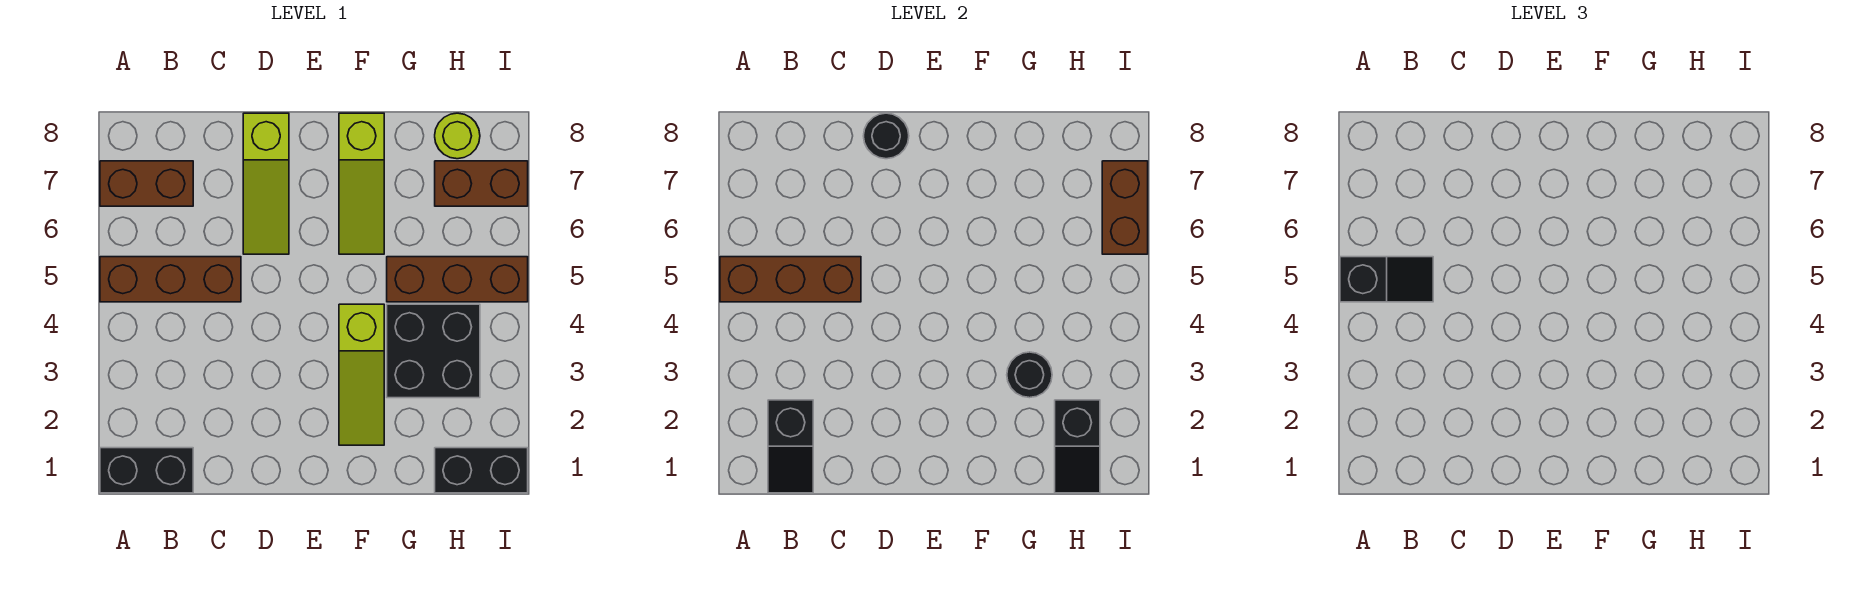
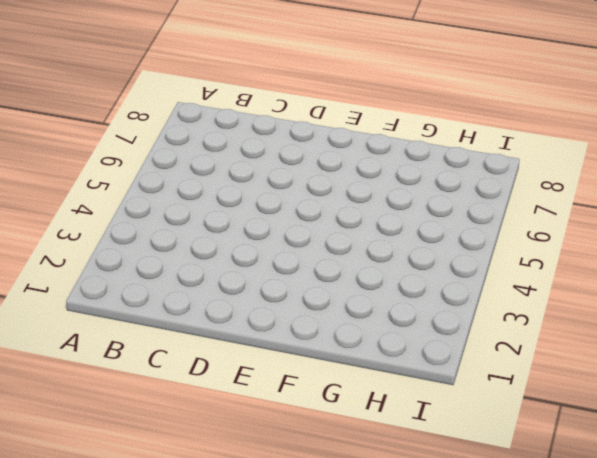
none -> black 1x2 brick [100,448,193,493]
none -> brown 1x3 brick [100,257,241,302]
none -> brown 1x2 brick [100,161,193,206]

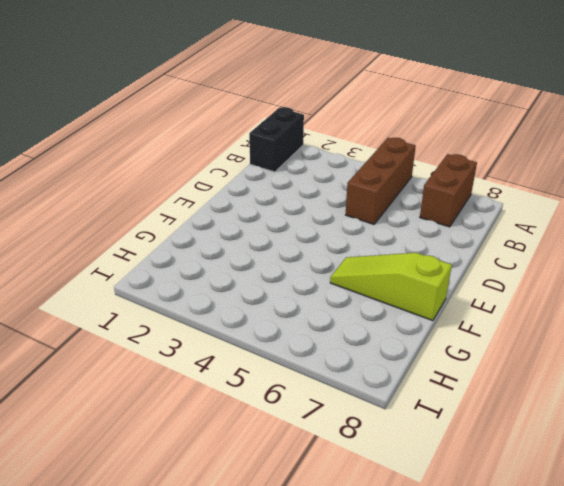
none -> lime 1x3 slope [243,113,289,254]
none -> lime 1x3 slope [339,304,384,445]
none -> black 2x2 brick [387,304,480,398]

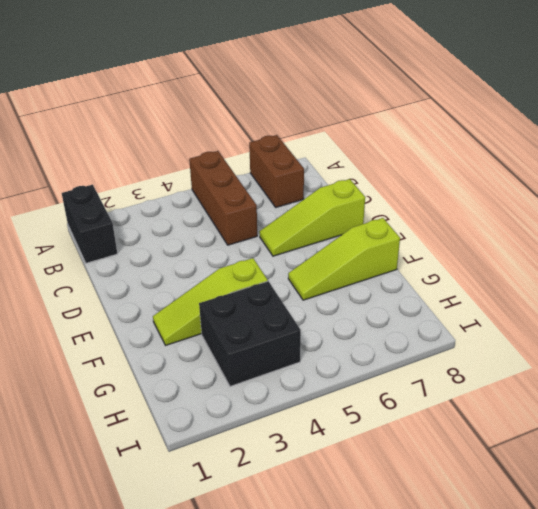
none -> brown 1x3 brick [387,257,528,302]
none -> black 1x2 brick [435,448,528,493]
none -> brown 1x2 brick [435,161,528,206]

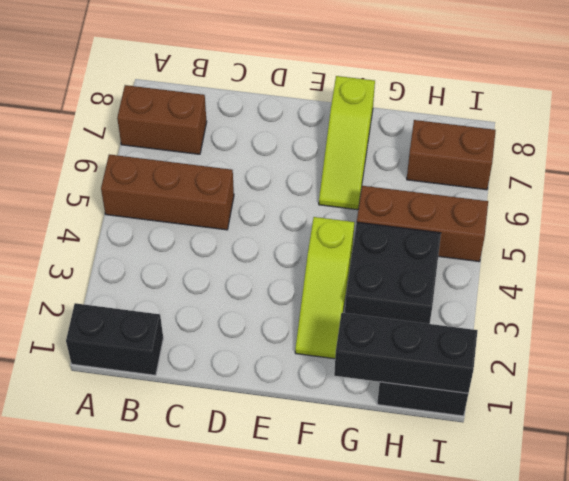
black 1x3 brick [334,313,478,393] -> black 1x2 slope [1055,400,1100,493]
none -> lime 1x3 slope [243,113,289,254]
none -> lime 1x1 round brick [435,113,480,159]
none -> brown 1x3 brick [720,257,861,302]

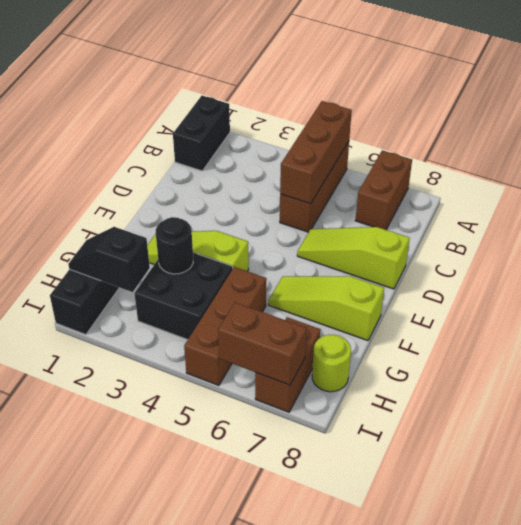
none -> black 1x2 slope [768,400,813,493]
none -> black 1x1 round brick [864,113,909,159]
none -> black 1x2 slope [1340,257,1433,302]

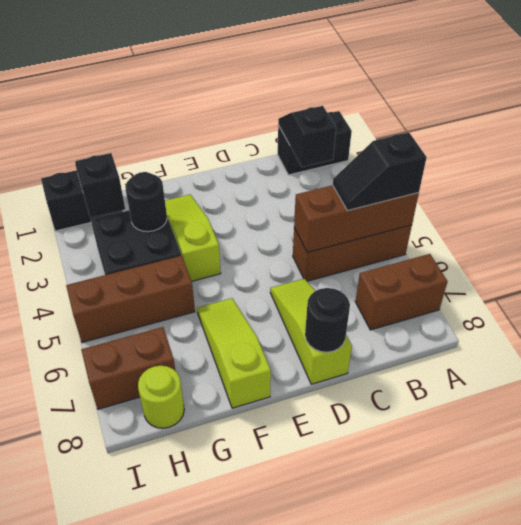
none -> brown 1x2 brick [1102,161,1148,254]

